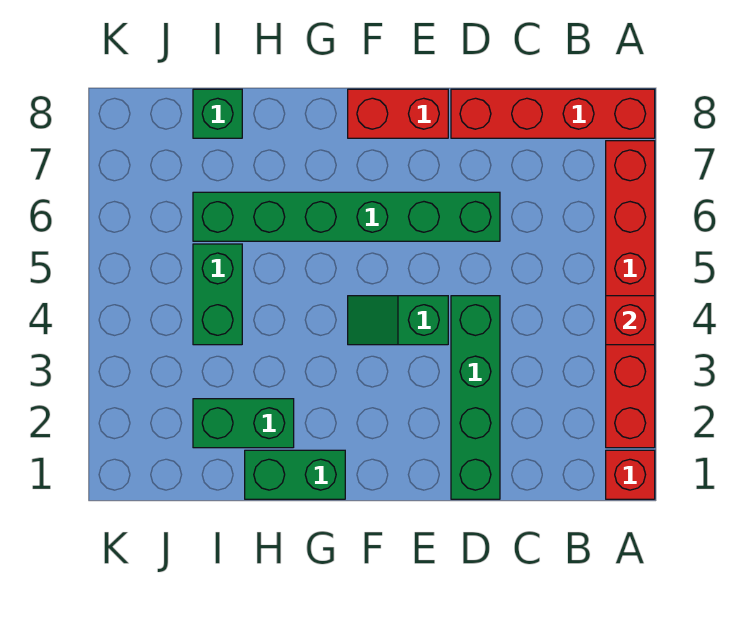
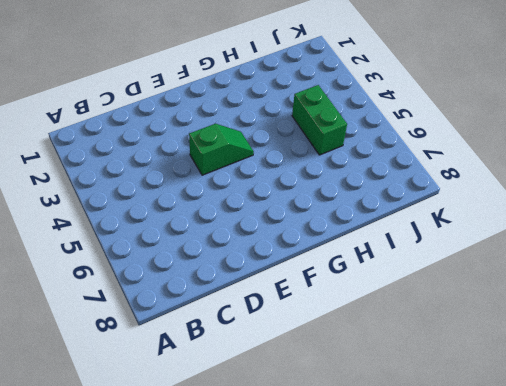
none -> red 1x1 brick [606,450,655,499]
none -> red 1x6 brick [606,141,655,448]
none -> red 1x4 brick [451,89,655,138]

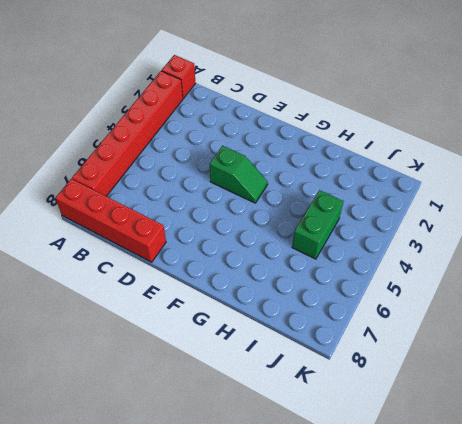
none -> green 1x4 brick [451,296,500,499]
none -> green 1x6 brick [193,192,500,241]
none -> red 1x2 brick [348,89,448,138]

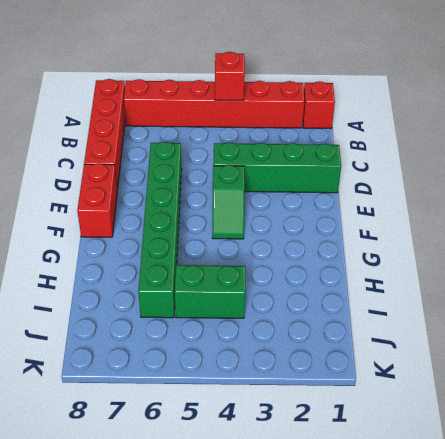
none -> green 1x2 brick [245,450,345,499]
none -> green 1x2 brick [193,399,294,448]
none -> green 1x1 brick [193,89,242,138]

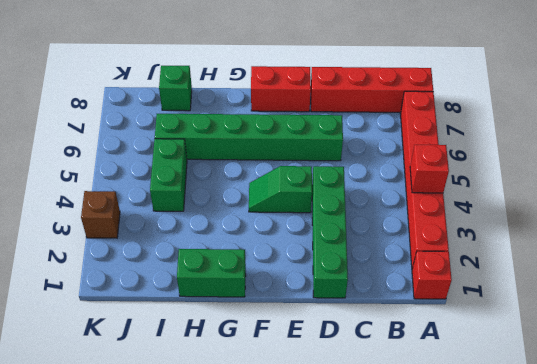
brown 1x1 brick [81,191,120,238] -> none
none -> green 1x2 brick [193,399,294,448]

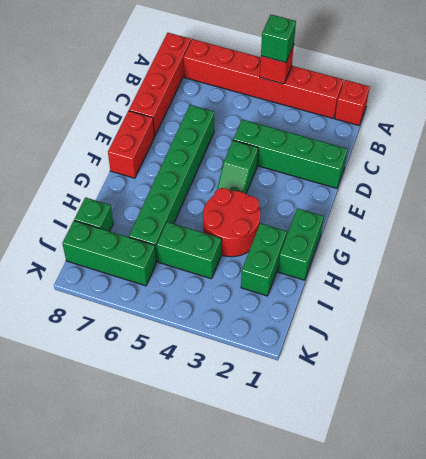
green 1x1 brick [261,15,296,63] -> none
red 2x2 round brick [203,188,260,257] -> none
green 1x3 brick [62,221,156,286] -> none

